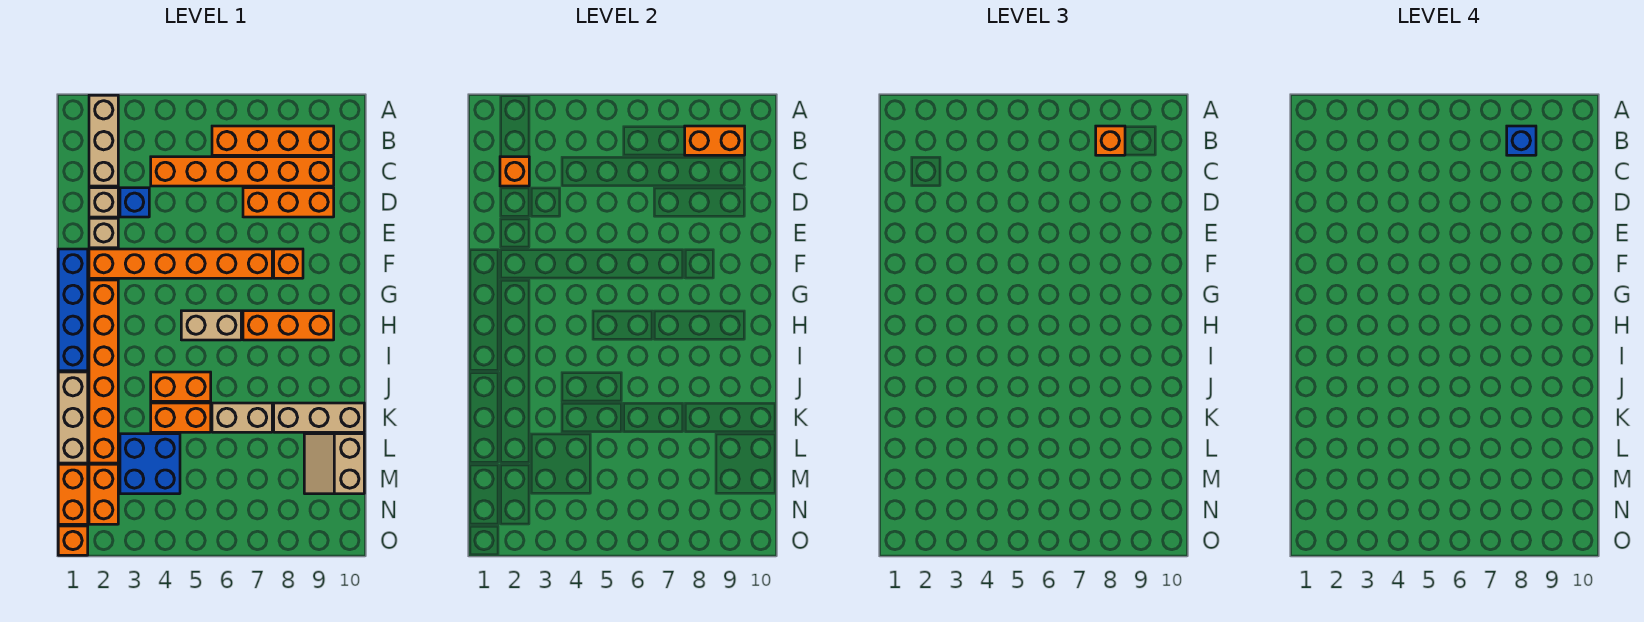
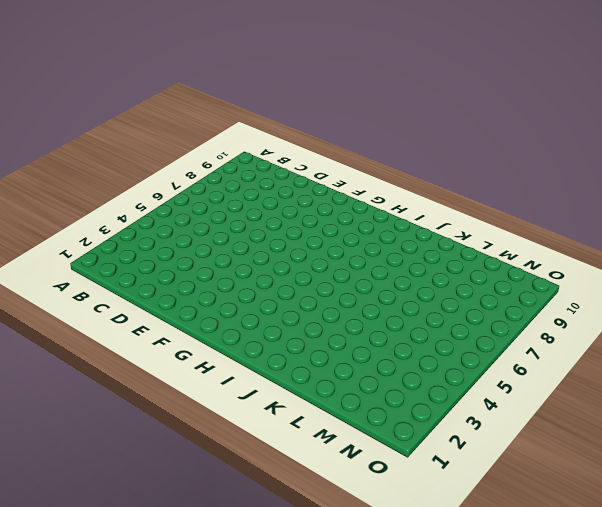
none -> tan 1x3 brick [89,95,118,186]
none -> orange 1x4 brick [212,126,334,155]
none -> orange 1x6 brick [151,157,334,186]

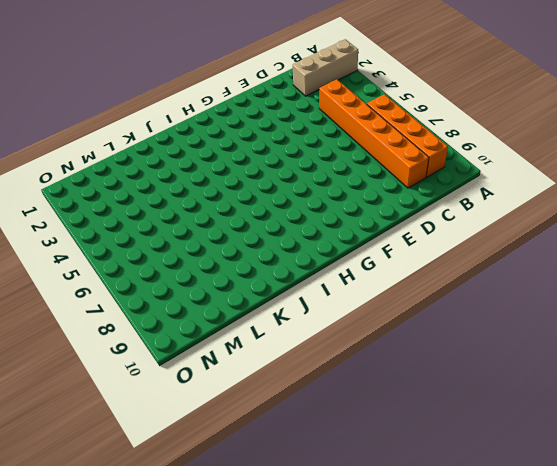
none -> tan 1x1 brick [89,188,118,217]
none -> blue 1x1 brick [120,188,149,217]
none -> orange 1x3 brick [243,188,334,217]

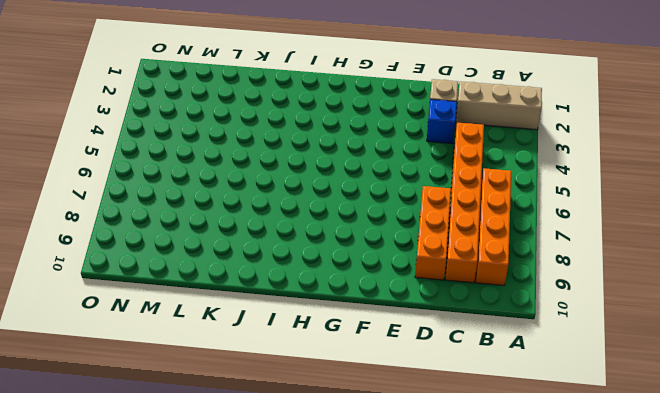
none -> tan 1x1 brick [89,218,118,248]
none -> blue 1x4 brick [58,249,88,371]
none -> orange 1x6 brick [89,249,272,278]

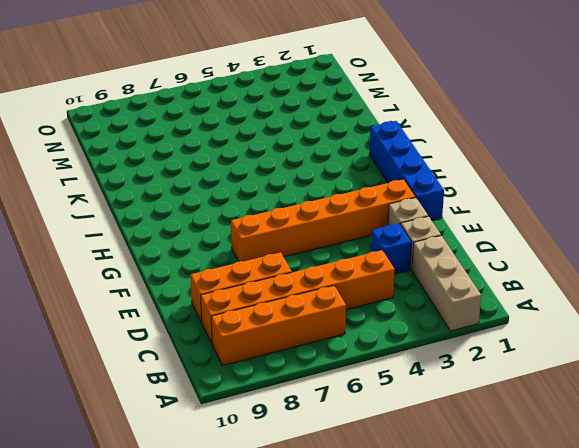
none -> orange 1x1 brick [274,249,303,278]
none -> orange 1x6 brick [89,280,118,463]
none -> tan 1x2 brick [181,311,241,340]

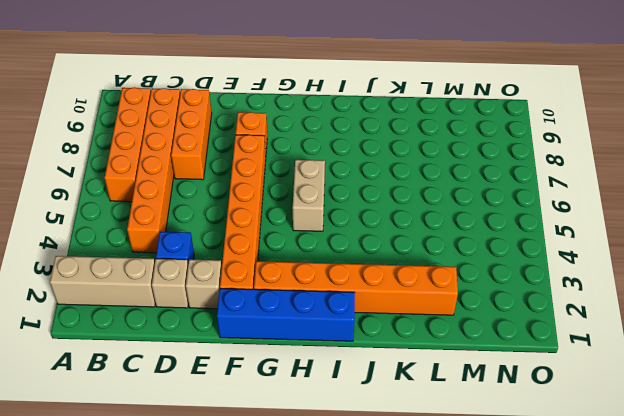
none -> orange 1x3 brick [243,311,334,340]
none -> tan 1x3 brick [58,372,88,463]
none -> orange 1x2 brick [151,372,211,401]

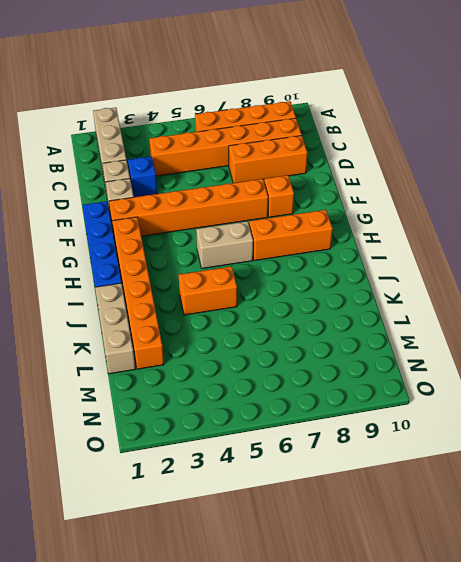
none -> orange 1x2 brick [151,403,211,432]
none -> tan 1x2 brick [212,403,272,432]
none -> tan 1x3 brick [274,403,364,432]

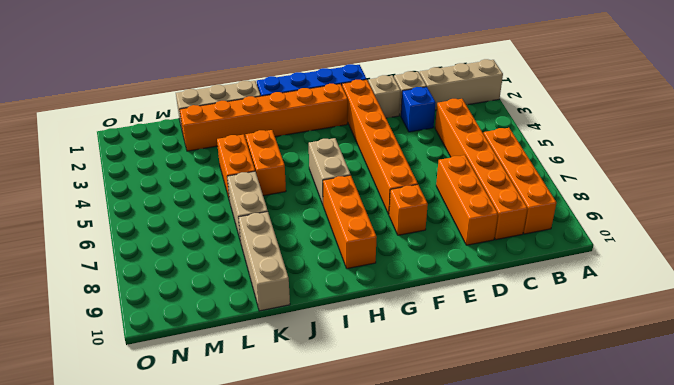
none -> blue 2x2 brick [120,434,180,494]
none -> tan 2x2 slope [304,434,364,494]
none -> orange 1x2 brick [58,464,88,524]

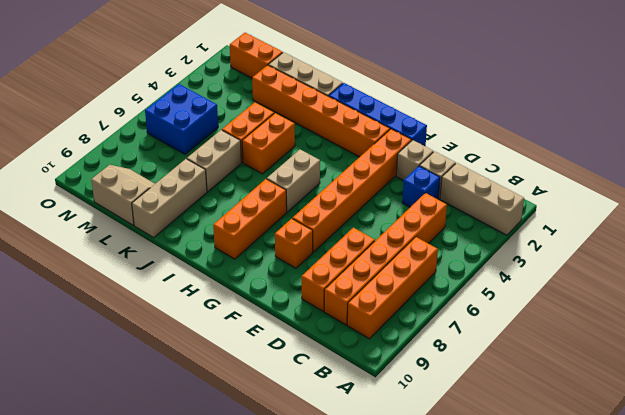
blue 2x2 brick [145,84,218,154] -> blue 2x2 brick moved to [120,434,180,494]
none -> orange 1x2 brick [89,464,118,524]
none -> orange 1x1 brick [58,526,88,555]
none -> orange 1x2 brick [685,126,745,155]

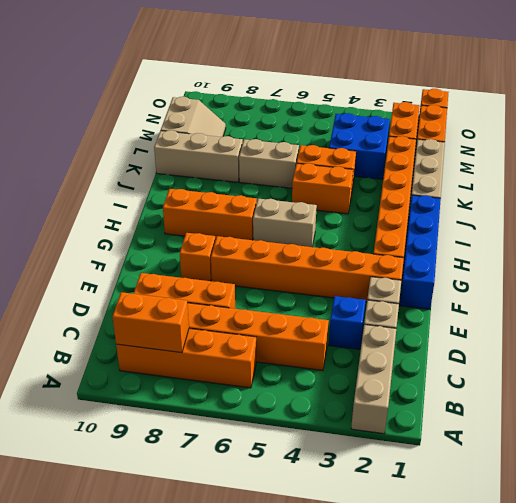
none -> orange 1x1 brick [500,157,529,186]
none -> orange 1x1 brick [1096,126,1125,155]
none -> blue 1x1 brick [1507,126,1536,155]

